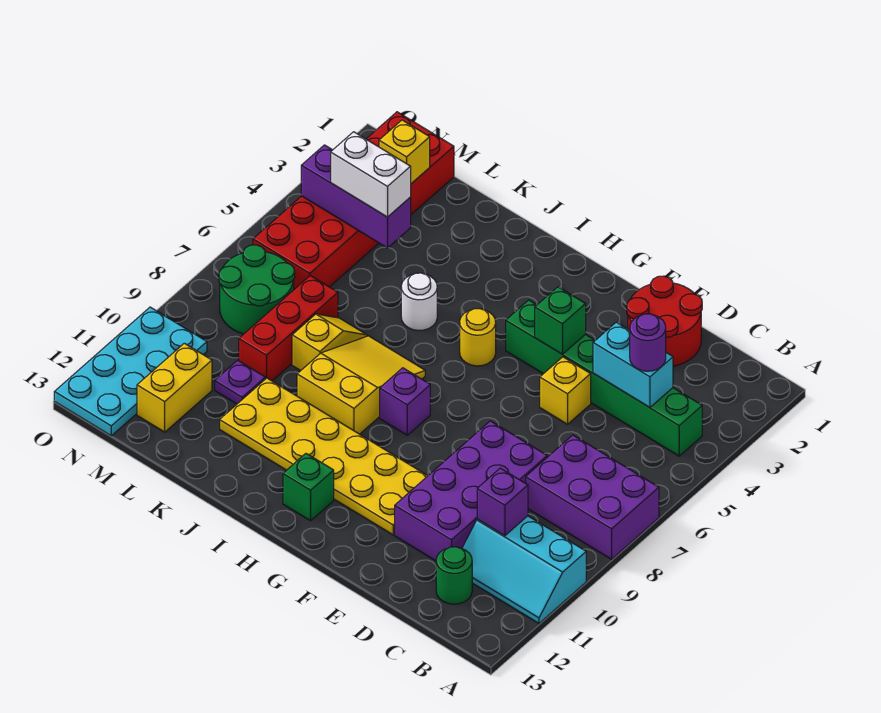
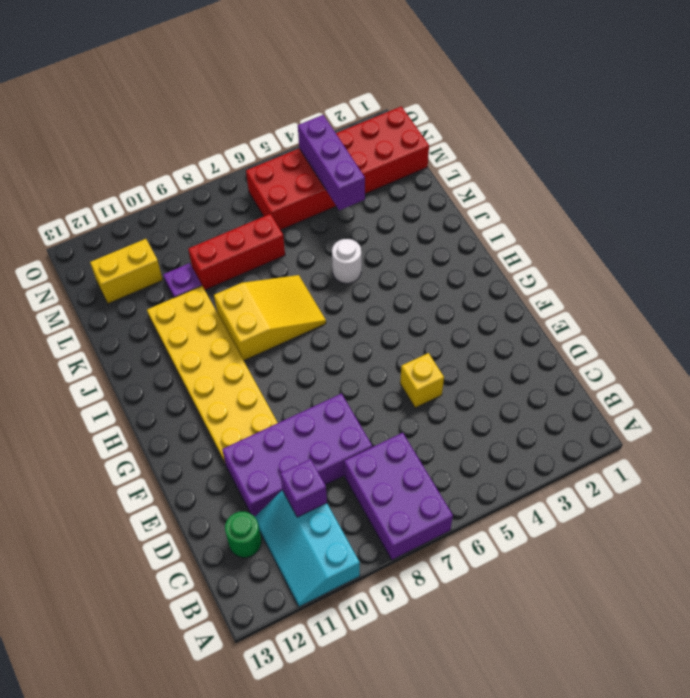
none -> green 1x6 brick [506,300,702,456]
none -> red 2x2 round brick [627,276,702,366]
none -> yellow 1x1 round brick [460,309,496,366]

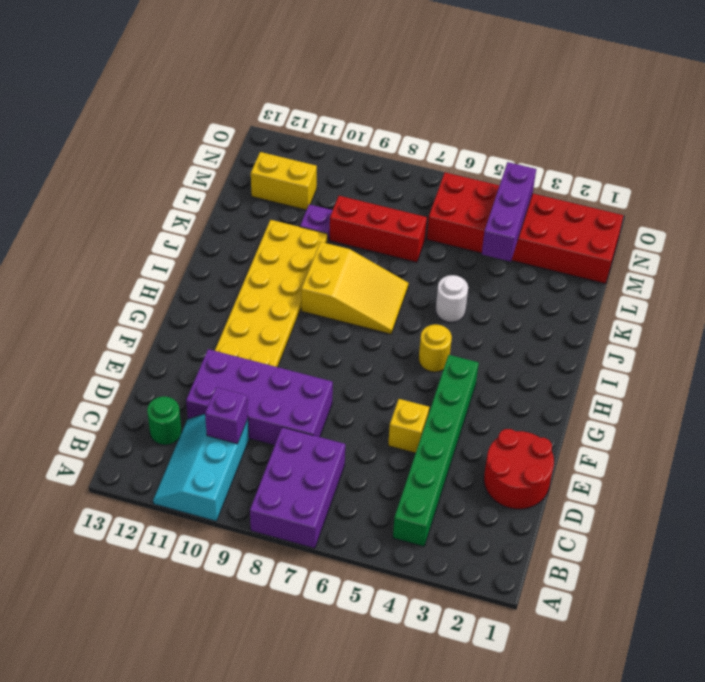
none -> purple 1x1 brick [380,368,430,435]
none -> green 1x1 brick [283,454,334,521]
none -> yellow 1x2 slope [292,314,367,371]

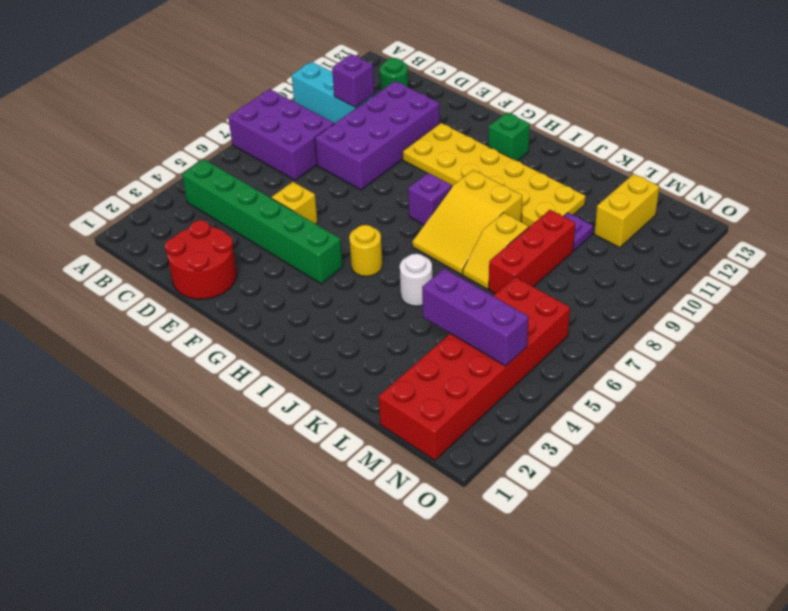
none -> green 2x2 round brick [219,245,295,334]
none -> cyan 2x4 plate [54,307,207,436]
none -> cyan 1x2 brick [593,322,673,407]

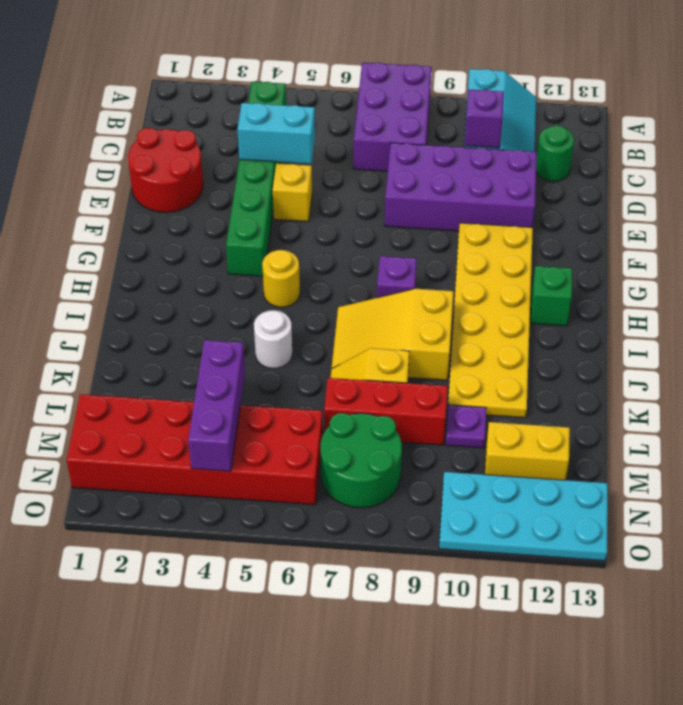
cyan 1x2 brick [237,103,315,164] -> cyan 1x2 brick turned to [593,322,673,407]
none -> green 1x1 brick [535,287,586,354]
none -> yellow 1x1 brick [379,120,430,184]
none -> purple 1x1 round brick [630,314,666,371]

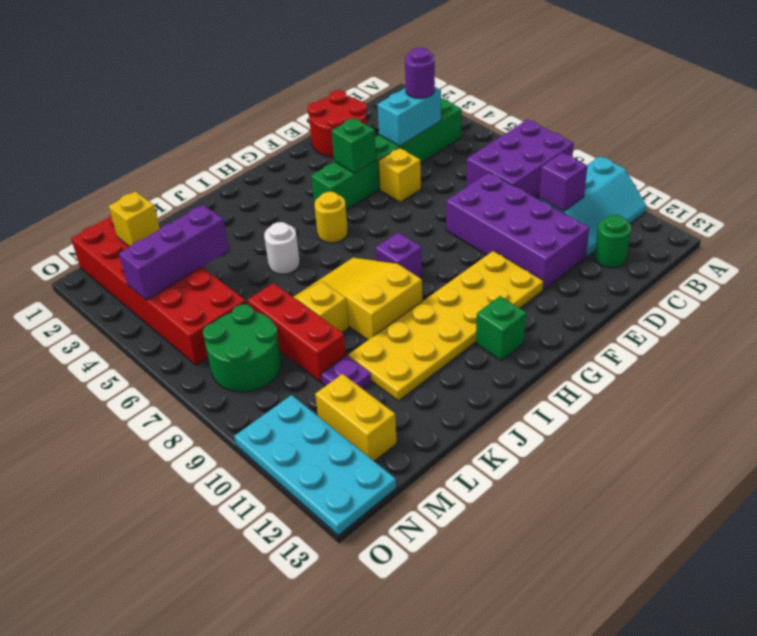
none -> white 1x2 brick [331,132,411,217]

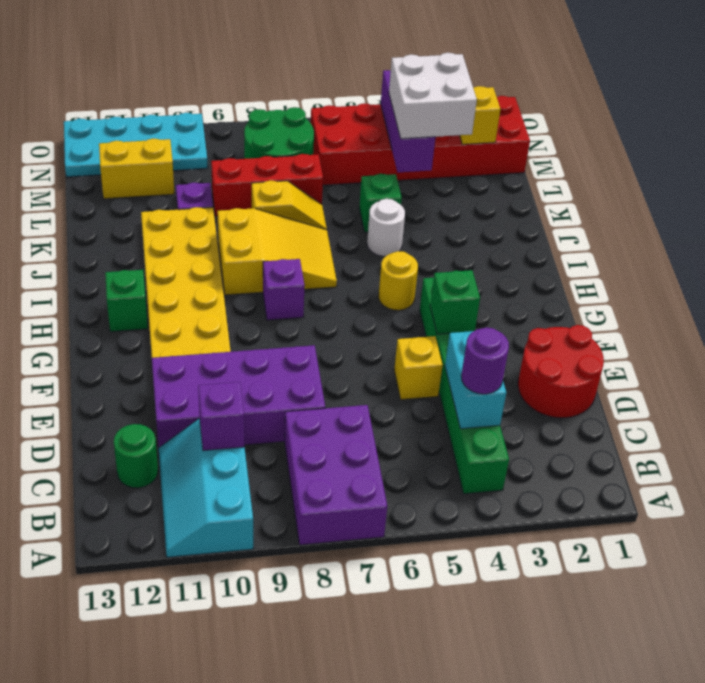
green 1x1 brick [359,174,402,232] -> none
white 2x2 brick [389,53,477,139] -> white 1x2 brick [331,132,411,217]

